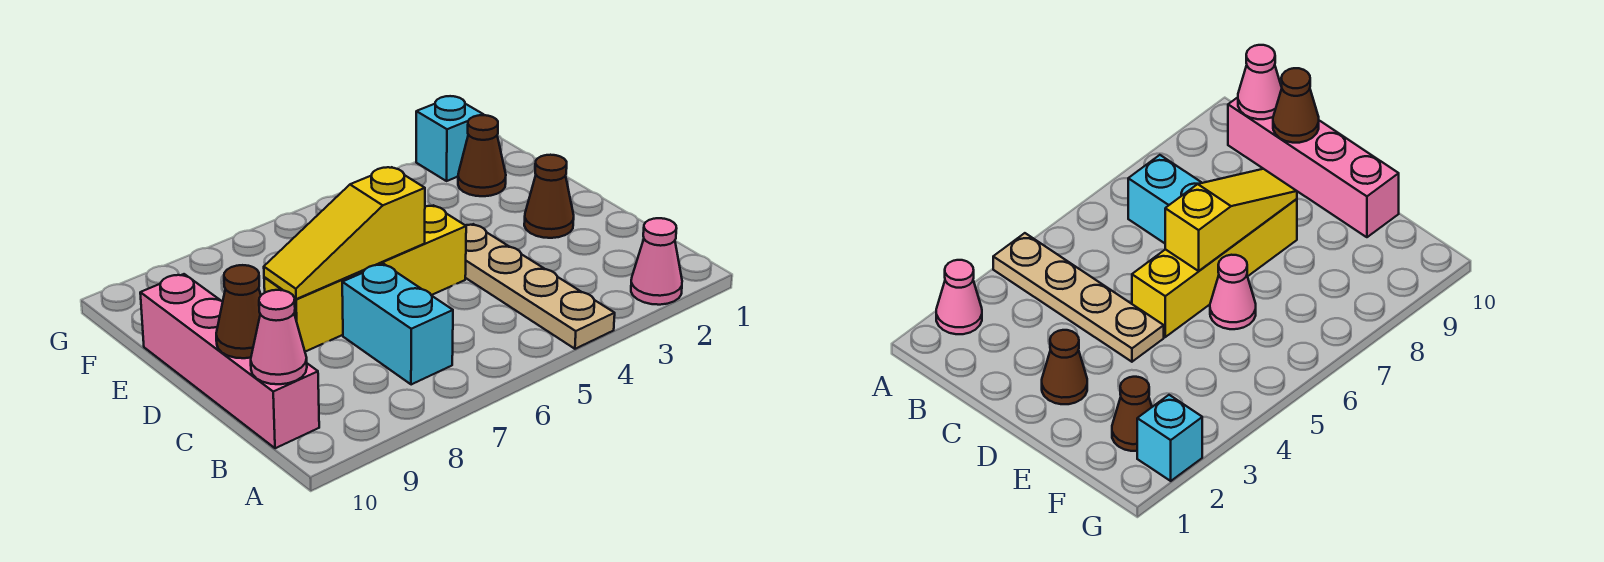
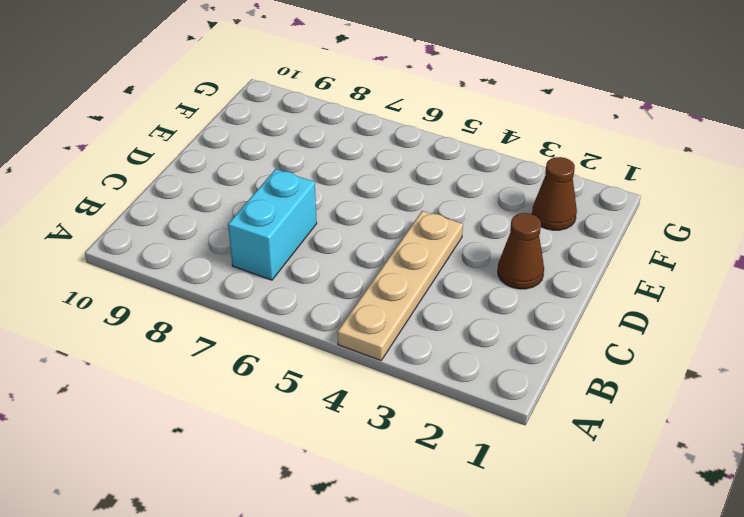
none -> pink 1x1 cone [631,218,682,305]
none -> pink 1x4 brick [140,274,319,448]
none -> yellow 1x4 brick [264,205,466,352]

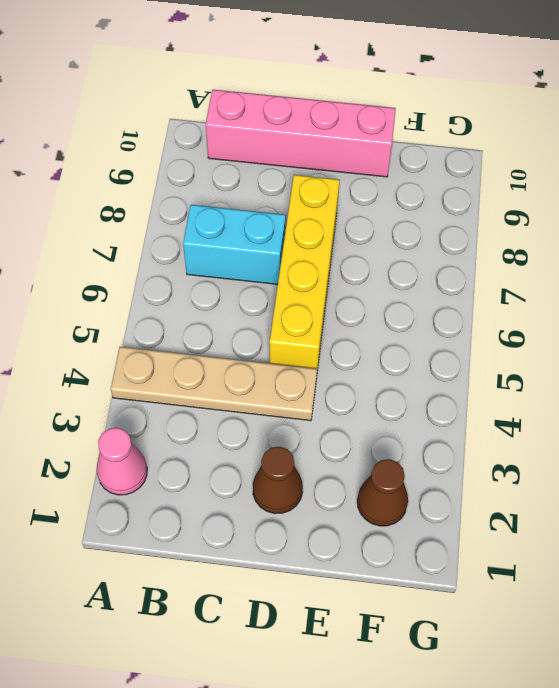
none -> pink 1x1 cone [1210,255,1256,329]
none -> cyan 1x1 brick [416,96,483,181]
none -> pink 1x1 cone [251,290,307,384]

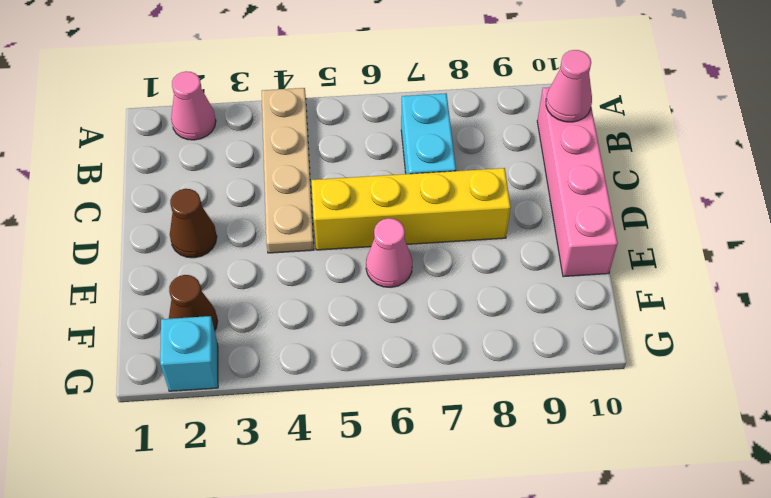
none -> brown 1x1 cone [216,265,261,358]
none -> yellow 1x3 slope [264,167,425,299]

